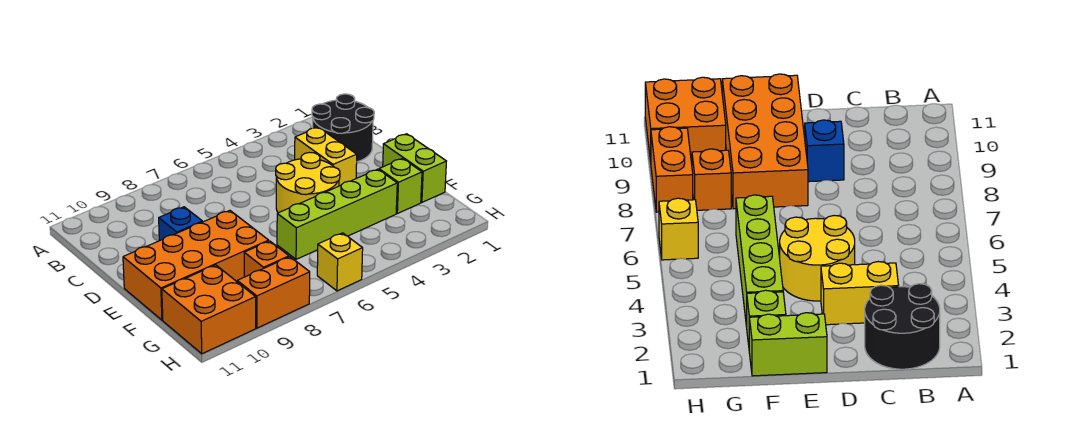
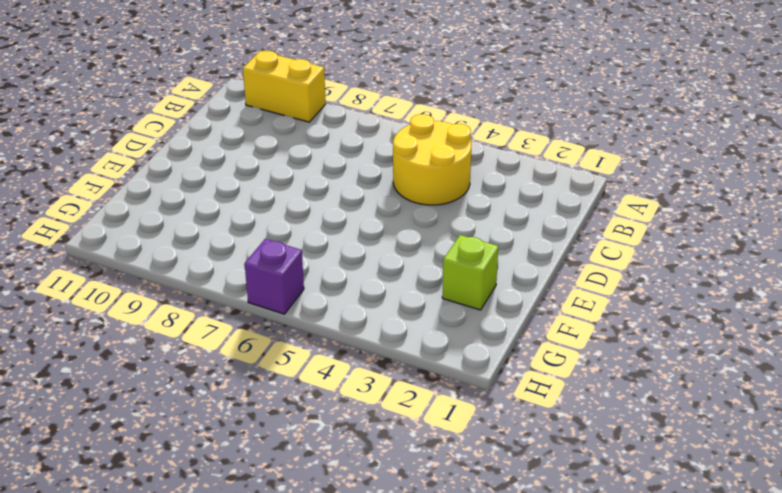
yellow 1x2 brick [243,51,326,122] -> yellow 1x2 brick turned to [295,127,357,186]
yellow 2x2 round brick [393,114,471,205] -> yellow 2x2 round brick moved to [276,152,340,213]
purple 1x1 brick [245,239,304,314] -> yellow 1x1 brick [317,233,363,291]
none -> black 2x2 round brick [312,94,374,162]
none -> blue 1x1 brick [159,207,202,241]
none -> lime 1x2 brick [383,134,446,202]

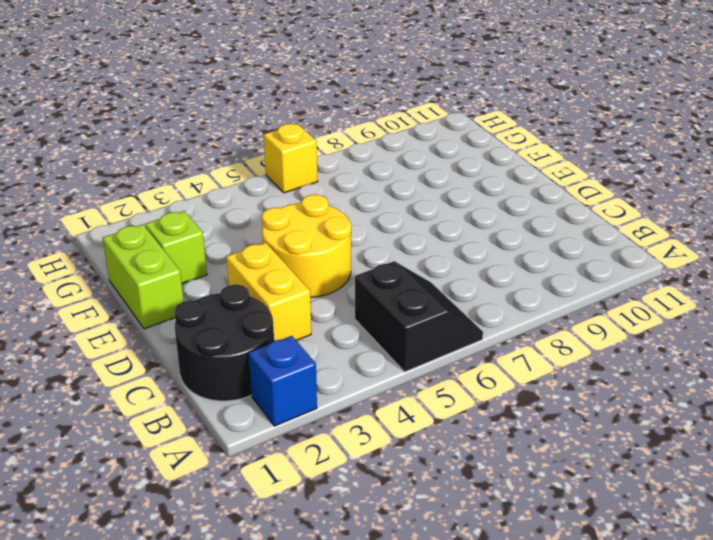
blue 1x1 brick [249,336,317,426] -> blue 1x1 brick moved to [159,207,202,241]
black 2x2 slope [355,261,483,372] -> none
none -> orange 2x4 brick [123,210,269,320]
none -> lime 1x4 brick [277,169,397,259]
none -> orange 1x1 brick [244,241,289,277]

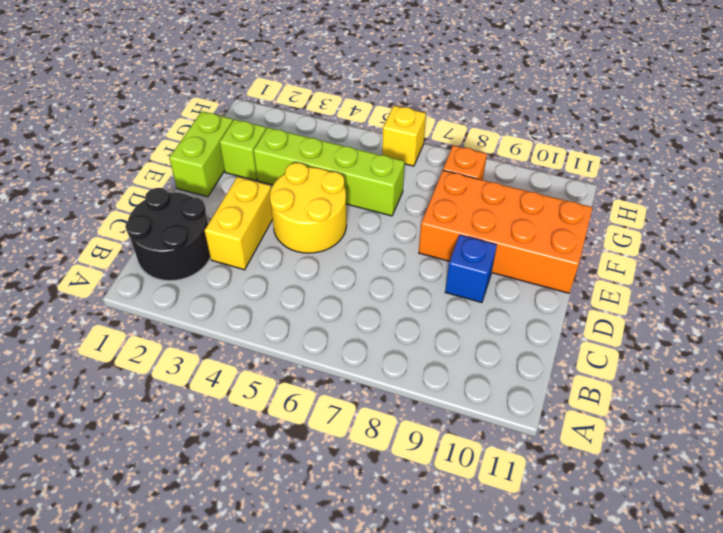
none -> orange 2x2 brick [162,265,256,354]
none -> orange 1x2 brick [237,257,310,328]

